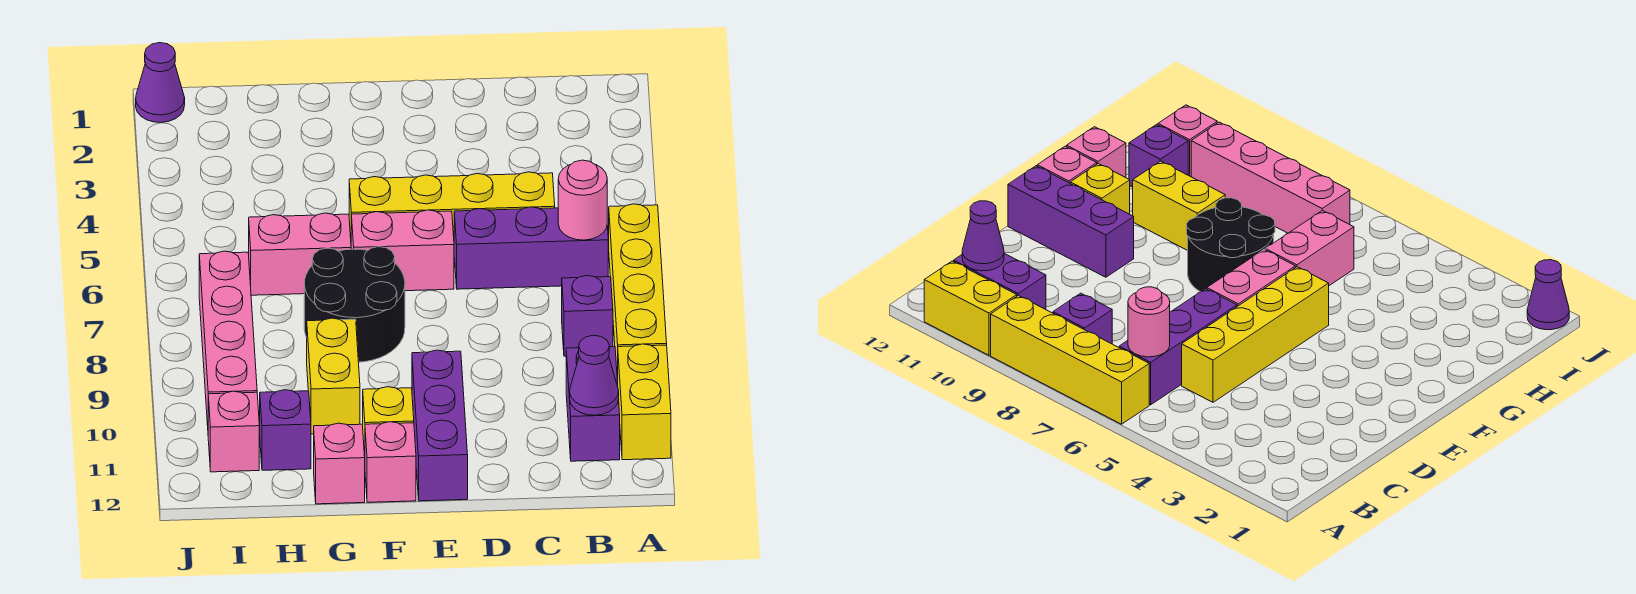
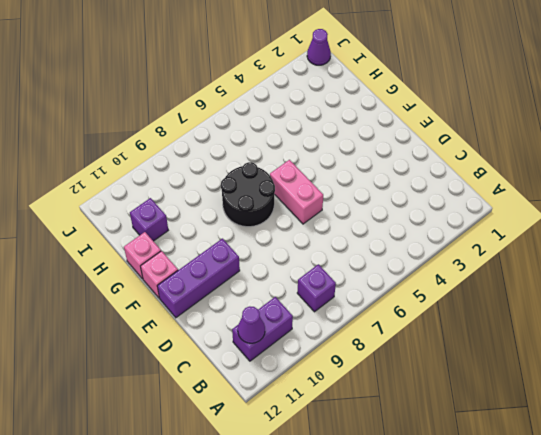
none -> yellow 1x4 brick [609,204,667,382]
none -> yellow 1x2 brick [618,344,671,460]
none -> purple 1x3 brick [454,207,608,289]

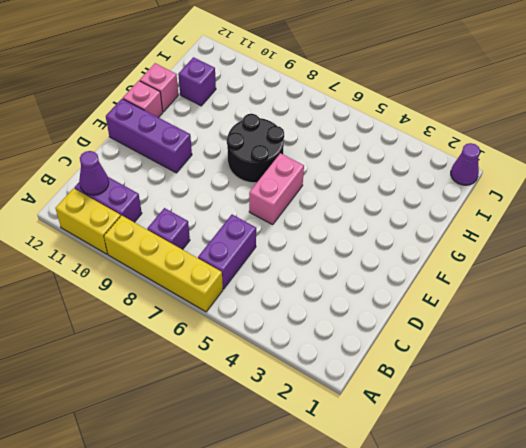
purple 1x2 brick [198,215,256,289] -> purple 1x3 brick [454,207,608,289]
none -> yellow 1x4 brick [349,172,555,237]
none -> yellow 1x1 brick [363,387,414,456]
none -> pink 1x2 brick [249,213,351,295]

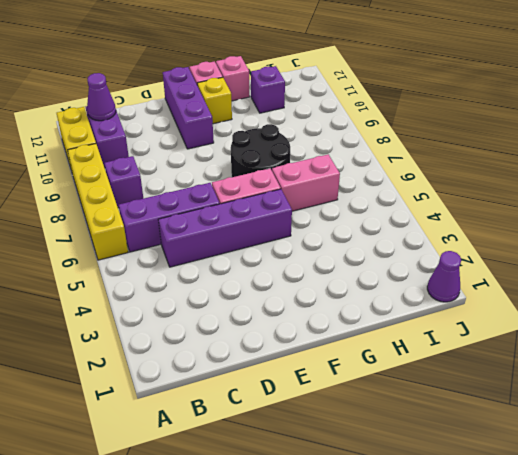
purple 1x4 brick [158,189,292,267] -> yellow 1x4 brick [349,172,555,237]
none -> yellow 1x2 brick [307,318,360,434]
none -> pink 1x4 brick [199,251,257,425]
none -> pink 1x1 brick [208,391,259,472]

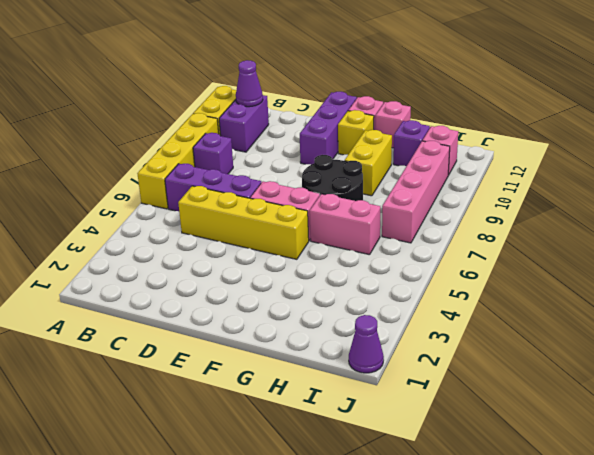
none -> pink 1x1 round brick [558,160,607,240]

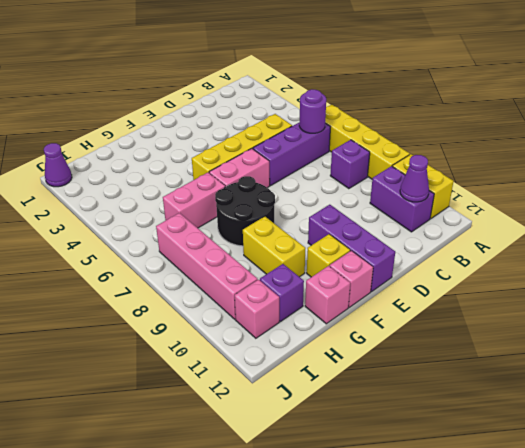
purple 1x1 round brick [299,89,326,133] -> pink 1x1 round brick [558,160,607,240]

